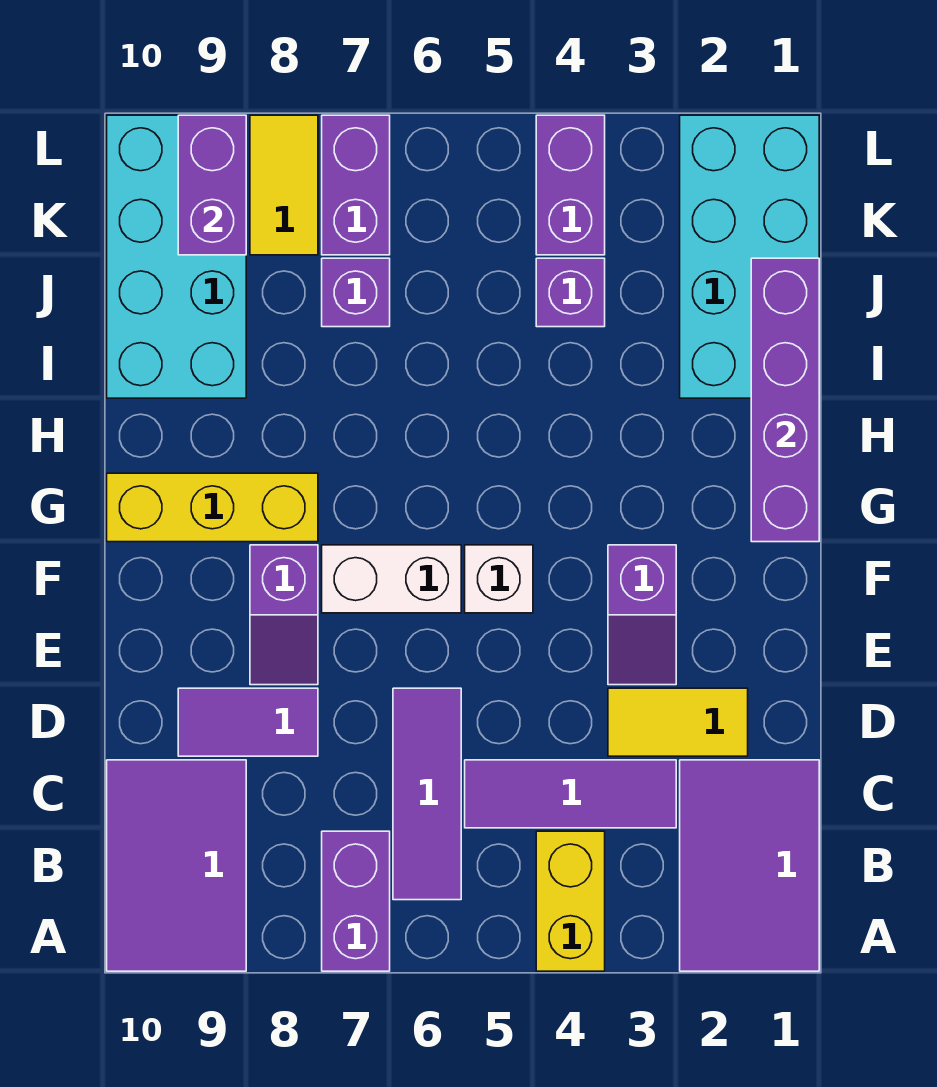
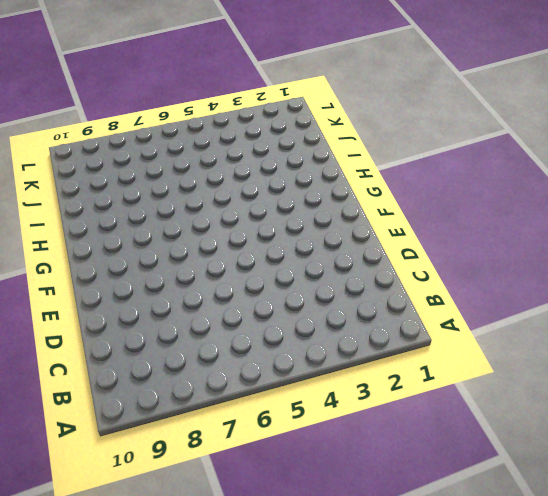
none -> purple 2x3 tile [680,760,819,971]
none -> yellow 1x2 brick [536,831,605,971]
none -> purple 1x2 brick [322,831,390,971]

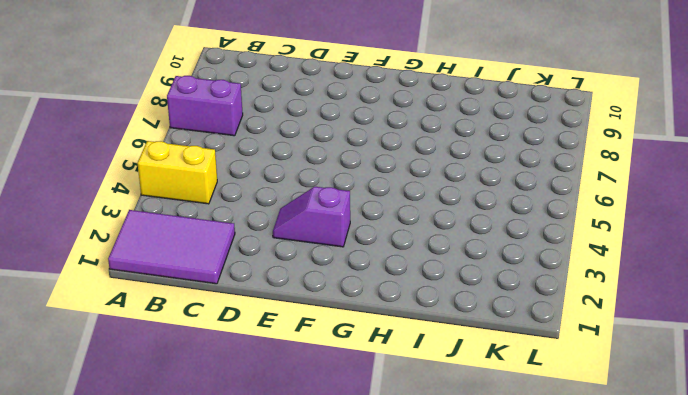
none -> purple 2x3 tile [107,760,246,971]
none -> purple 1x3 tile [393,688,461,900]
none -> purple 1x3 tile [465,760,676,828]

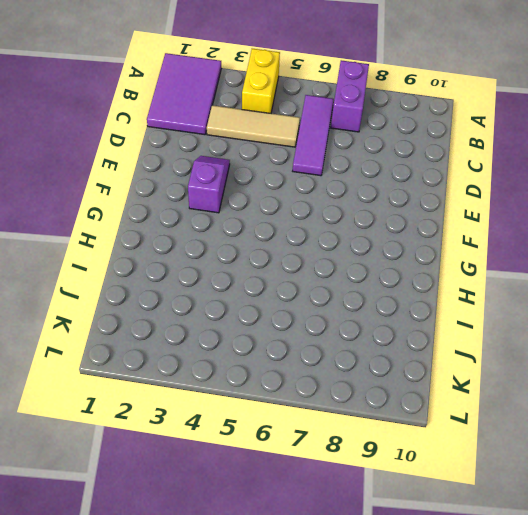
tan 1x3 tile [207,105,300,147] -> purple 1x3 tile [465,760,676,828]
none -> purple 2x3 tile [107,760,246,971]
none -> yellow 1x2 tile [608,688,748,756]
none -> purple 1x2 tile [178,688,318,756]

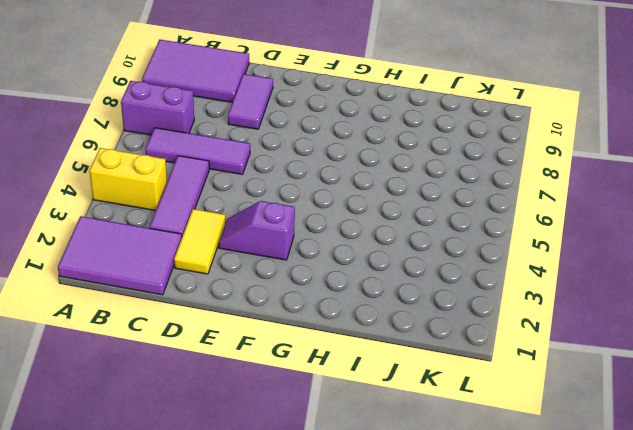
none -> purple 1x2 slope [250,545,318,685]
none -> white 1x1 brick [465,545,533,613]
none -> white 1x2 brick [322,545,461,613]

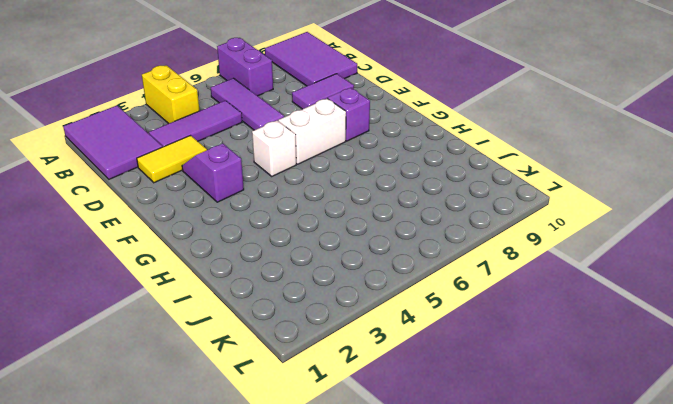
none -> yellow 1x3 brick [107,473,318,542]
none -> cyan 2x4 brick [680,115,819,398]
none -> cyan 2x4 brick [107,115,246,398]

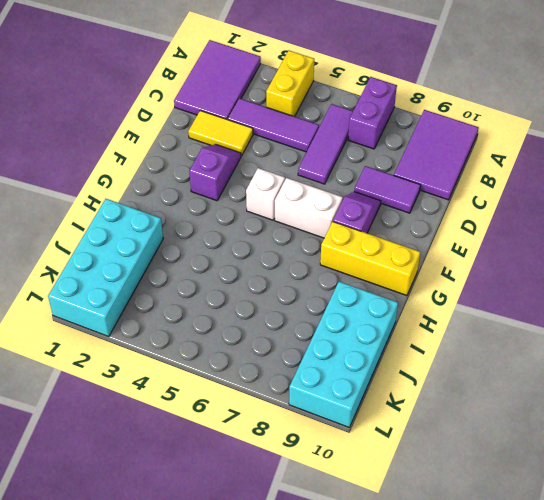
none -> purple 1x1 brick [536,258,605,327]
none -> purple 1x1 brick [322,258,390,327]
none -> purple 1x2 brick [536,115,605,255]

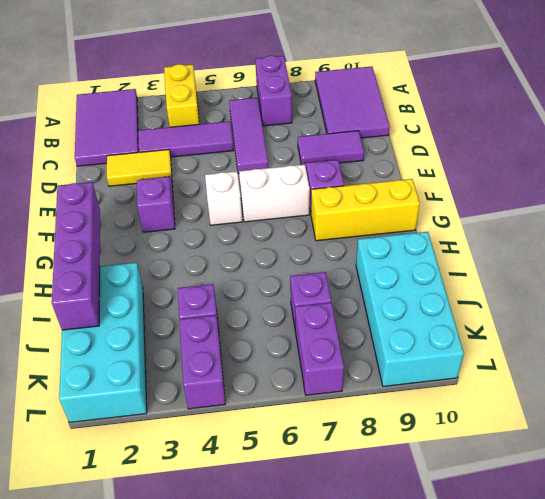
none -> yellow 1x2 tile [250,115,318,255]
none -> purple 1x2 brick [178,115,246,255]

